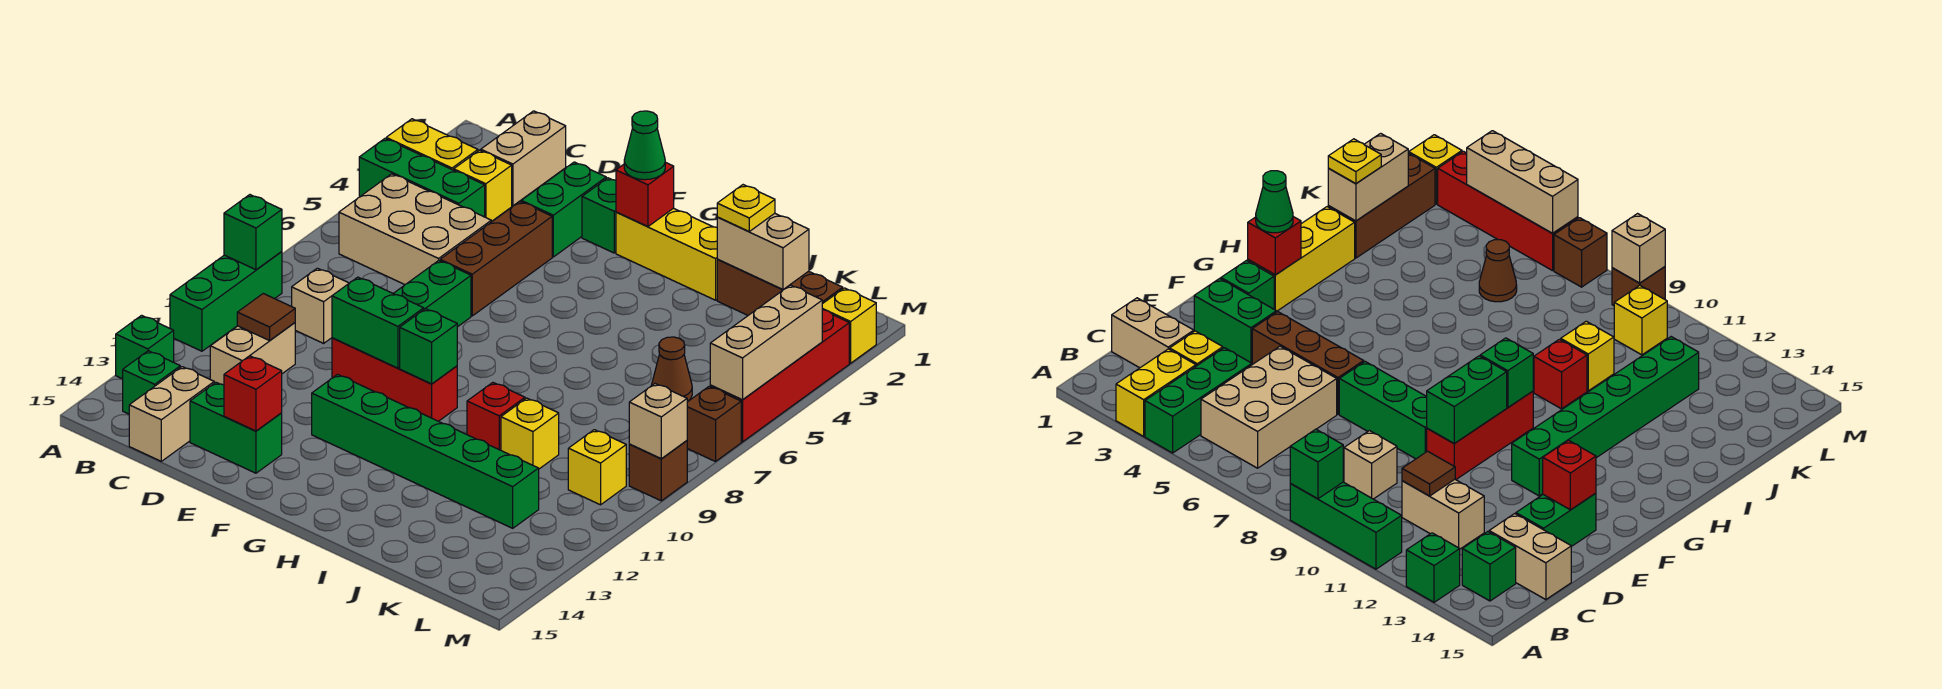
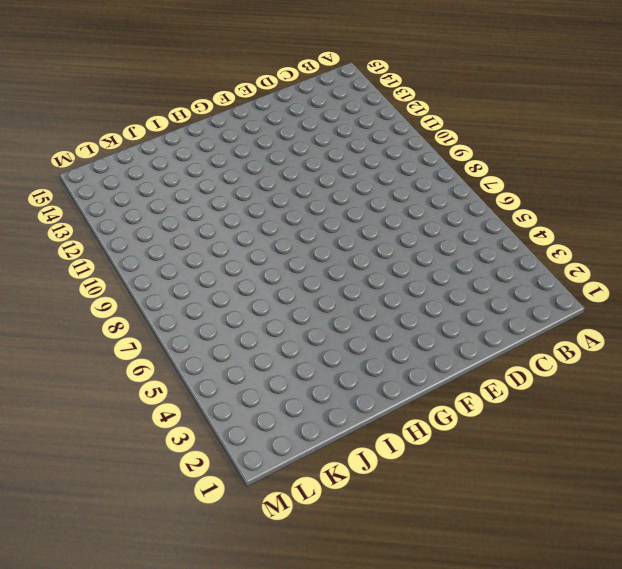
none -> yellow 1x2 brick [386,119,478,170]
none -> green 1x3 brick [359,139,485,217]
none -> green 1x3 brick [170,252,282,351]
none -> green 1x1 brick [116,315,174,379]

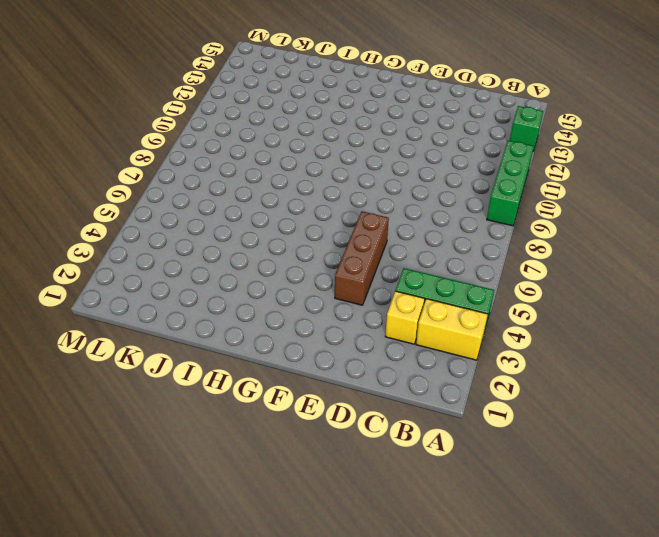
none -> tan 2x3 brick [339,174,491,285]
none -> green 1x1 brick [123,351,180,414]
none -> tan 1x2 brick [481,111,566,206]
none -> tan 1x1 brick [292,268,349,343]

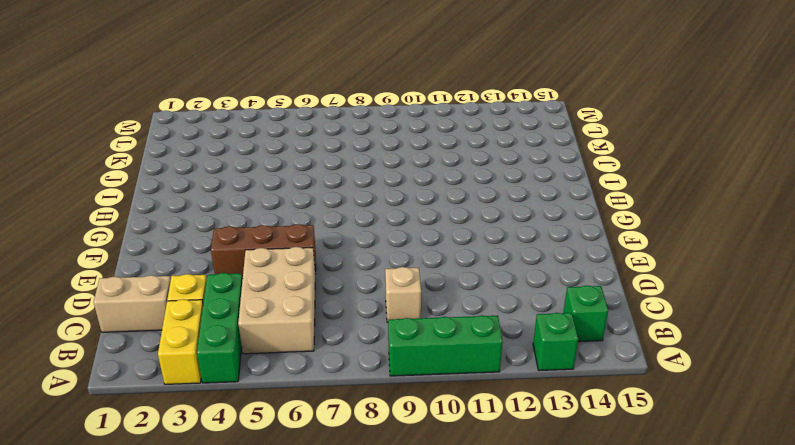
none -> tan 1x2 brick [210,323,295,385]
none -> tan 1x2 brick [129,367,214,461]
none -> green 1x2 brick [190,382,282,473]
none -> green 1x2 brick [521,162,606,257]

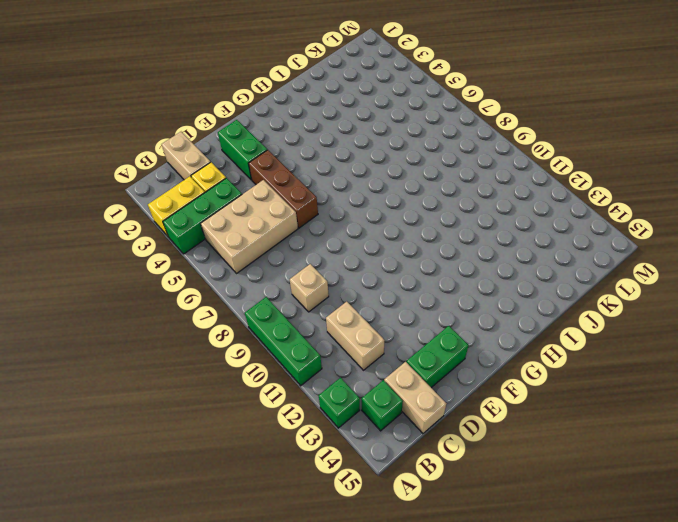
none -> green 1x3 brick [393,261,471,327]
none -> red 1x3 brick [332,338,457,421]
none -> green 1x1 brick [582,178,616,253]
none -> green 1x6 brick [312,375,539,528]

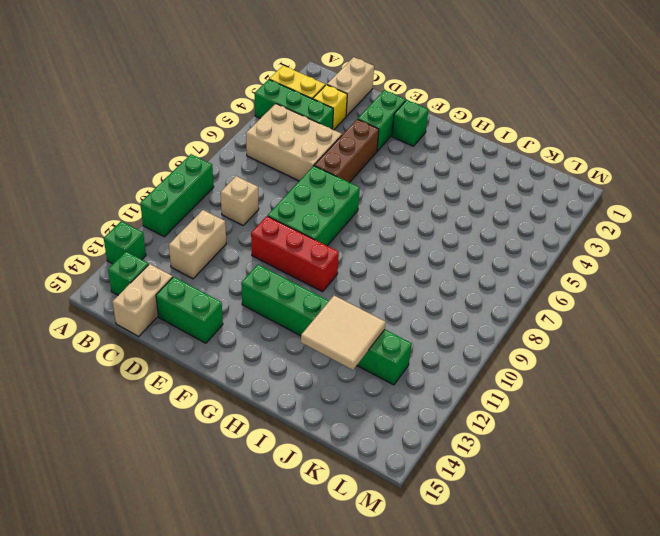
green 2x3 brick [268,166,360,246] -> green 1x3 brick [393,261,471,327]
tan 2x2 tile [301,296,386,370] -> none
none -> yellow 1x3 brick [616,208,718,300]
none -> red 1x1 brick [467,383,525,450]
none -> brown 1x3 brick [717,260,843,315]
none -> yellow 1x1 brick [501,398,559,469]

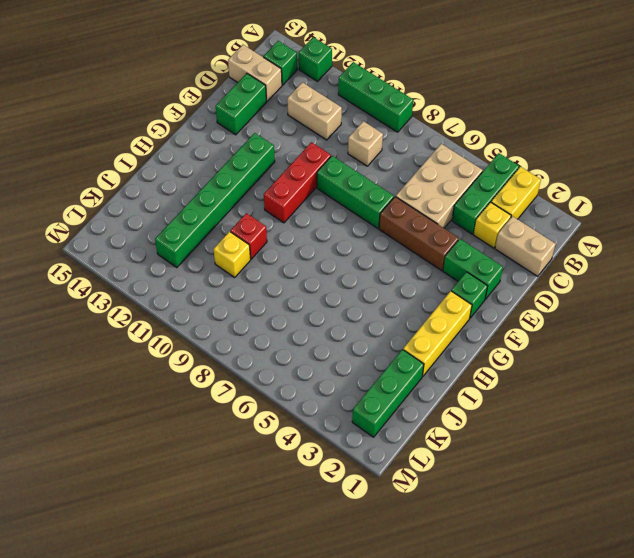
green 1x3 brick [352,350,424,437] -> brown 1x3 brick [717,260,843,315]
none -> brown 1x1 cone [651,337,692,401]
none -> yellow 1x1 brick [568,430,626,505]
none -> yellow 1x1 brick [822,288,876,363]
none -> red 1x4 brick [710,310,849,442]

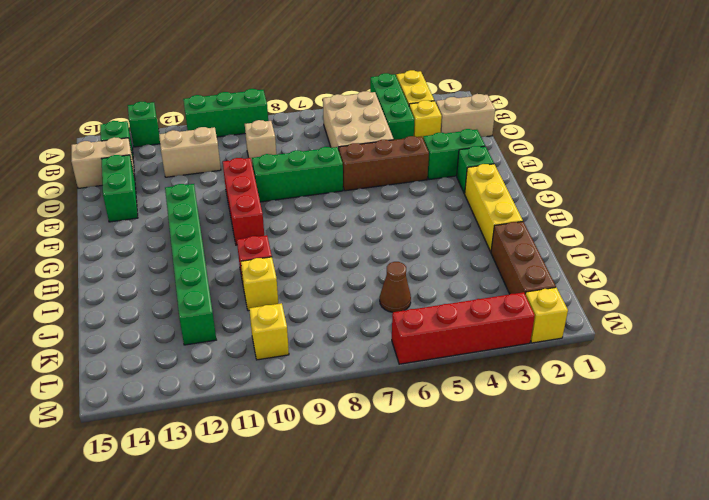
none -> brown 1x1 brick [687,386,741,462]
none -> brown 1x1 brick [629,441,687,501]
none -> green 1x1 brick [224,195,282,270]
none -> brown 1x1 tile [237,294,295,341]

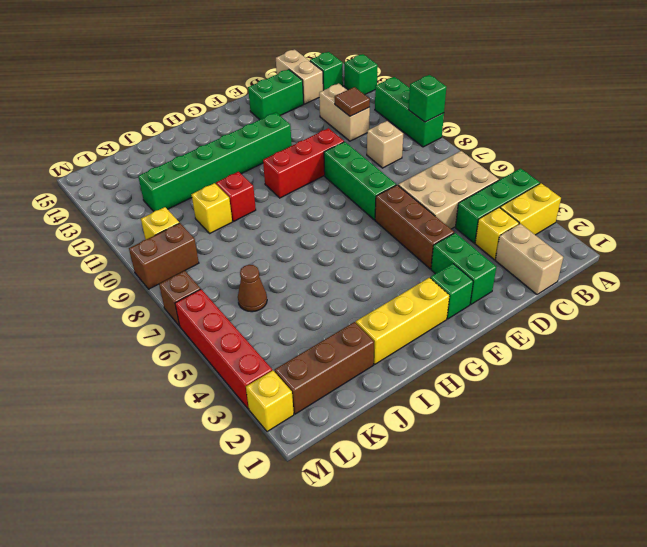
brown 1x2 brick [129,223,199,289] -> brown 1x1 brick [629,441,687,501]
none -> green 1x2 brick [332,277,424,368]
none -> red 1x1 brick [224,356,282,431]
none -> red 1x1 brick [616,162,674,226]
none -> green 1x1 brick [400,309,457,384]

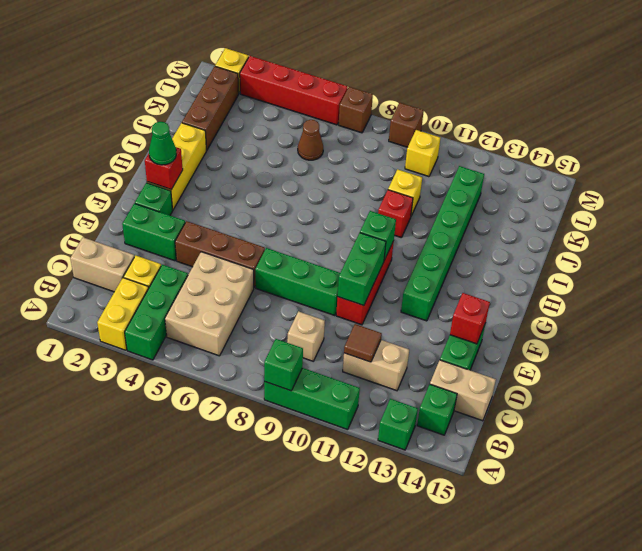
none -> tan 1x2 brick [717,213,809,290]
none -> tan 1x3 brick [710,285,822,400]
none -> tan 1x1 brick [629,384,687,459]
none -> yellow 1x1 plate [717,185,775,232]

